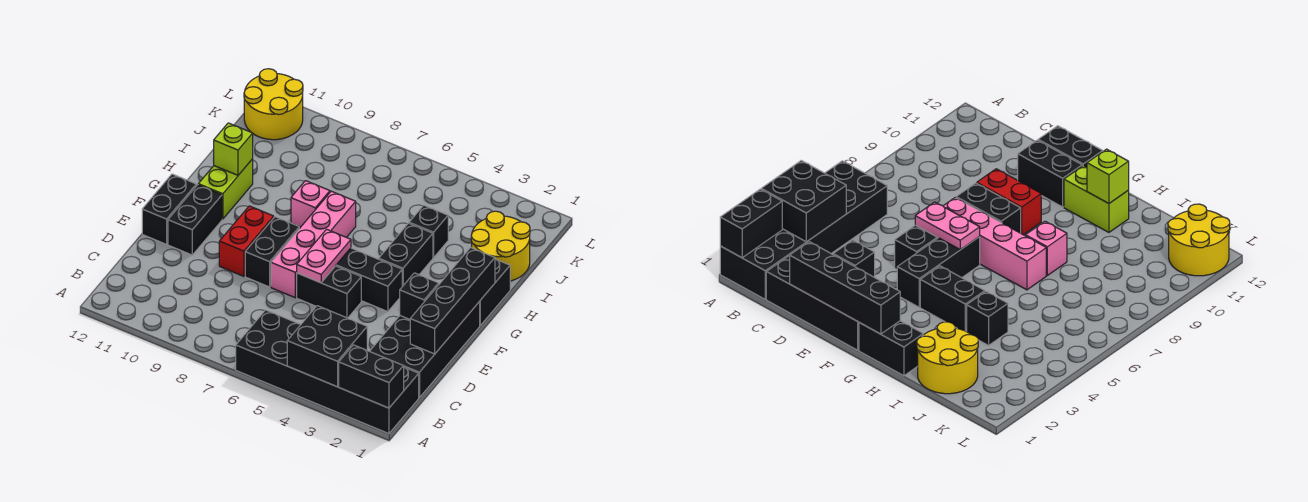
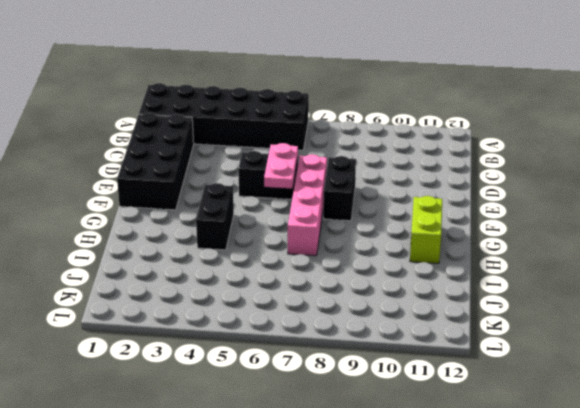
none -> red 1x2 brick [219,206,274,276]
none -> black 1x2 brick [168,185,222,255]
none -> black 1x2 brick [142,174,196,244]

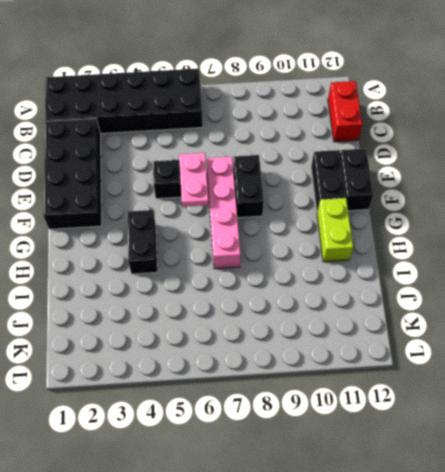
red 1x2 brick [328,81,362,142] -> red 1x2 brick moved to [219,206,274,276]
none -> black 1x3 brick [336,248,402,312]
none -> black 1x2 brick [479,259,510,325]
none -> pink 1x1 brick [291,181,330,227]

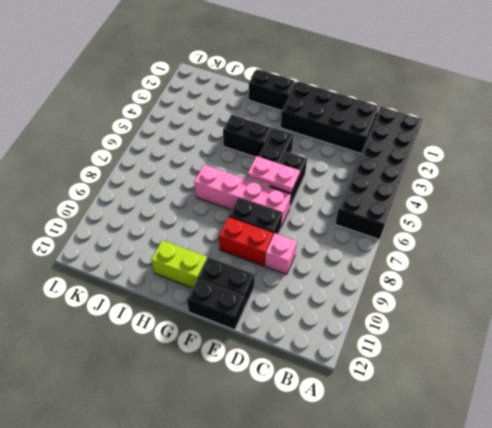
pink 1x1 brick [265,233,297,274] -> pink 1x1 brick moved to [291,181,330,227]
none -> yellow 2x2 round brick [471,211,530,281]
none -> black 1x1 brick [409,205,448,258]
none -> yellow 2x2 round brick [244,69,303,140]

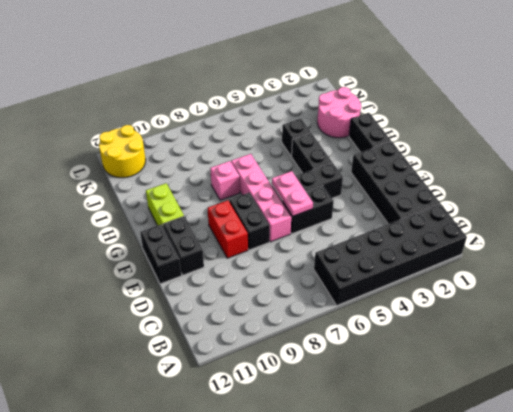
pink 2x2 round brick [317,87,361,138] -> yellow 2x2 round brick [471,211,530,281]
none -> black 1x2 brick [339,345,404,408]
none -> black 2x2 brick [287,306,367,387]
none -> black 1x4 brick [410,248,495,354]

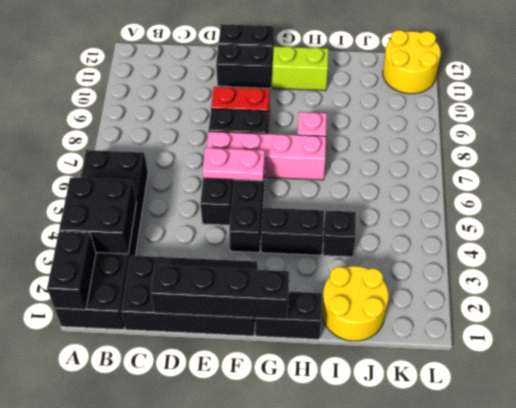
none -> black 1x1 brick [400,273,439,319]
none -> lime 1x1 brick [214,123,253,175]

